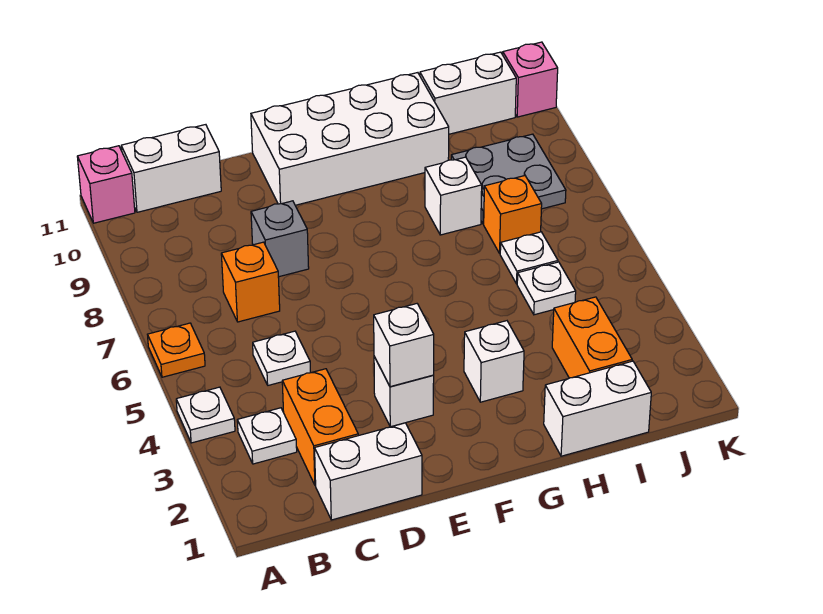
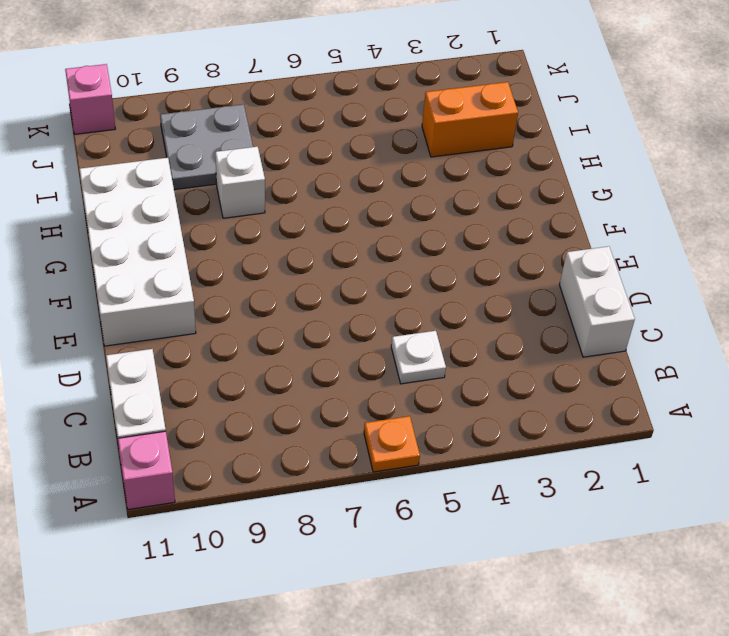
none -> white 1x1 plate [176,387,235,443]
none -> white 1x1 plate [237,408,297,464]
none -> orange 1x2 brick [282,369,358,485]

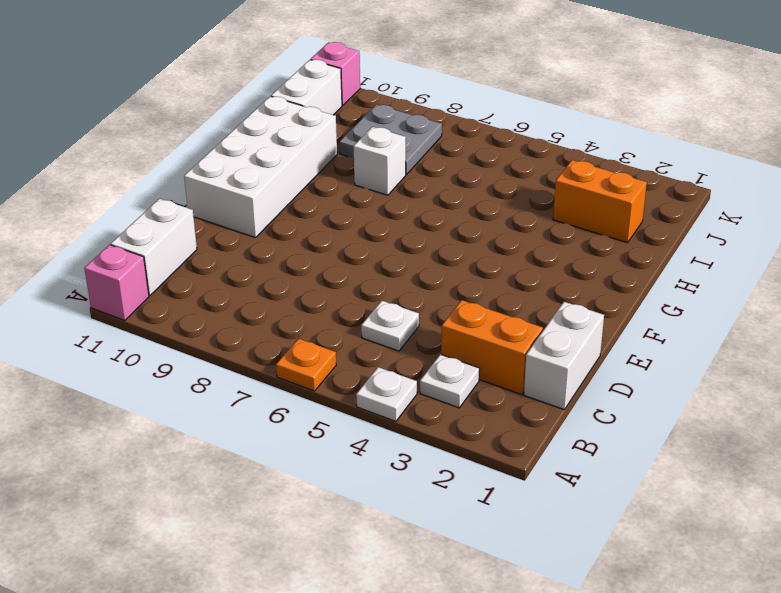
none -> orange 1x1 brick [221,242,280,322]
none -> grey 1x1 brick [251,201,309,277]
none -> white 1x1 brick [374,357,434,427]

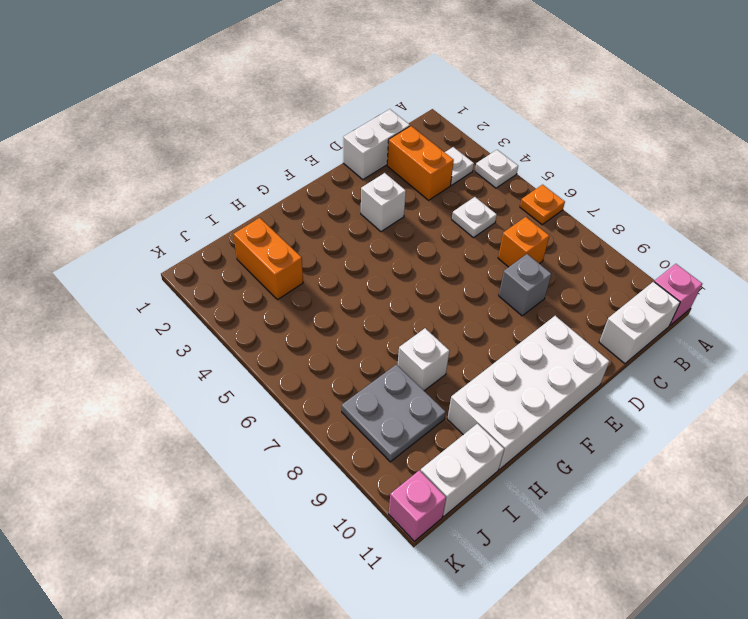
none -> white 1x1 brick [464,321,524,402]
none -> white 1x2 brick [544,361,651,456]
none -> white 1x1 plate [517,262,576,315]

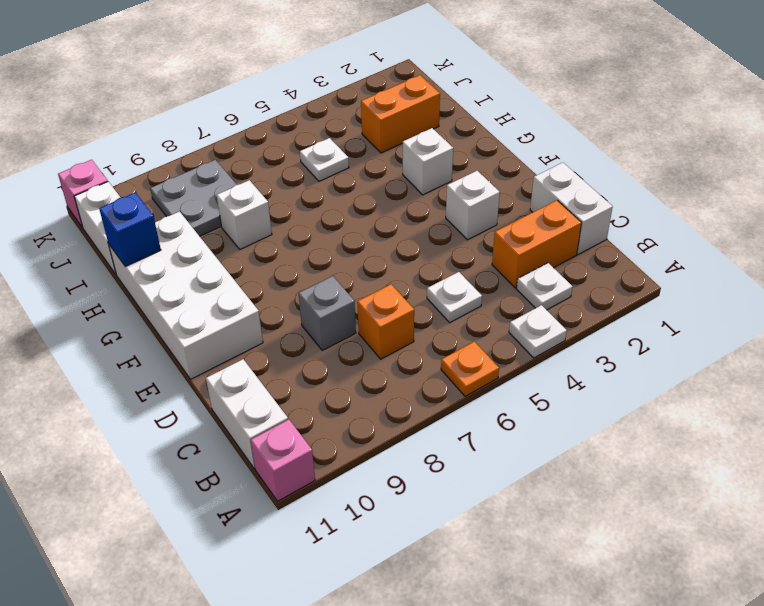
blue 1x1 brick [99,192,161,266] -> none
none -> white 1x2 brick [544,361,651,456]
none -> white 1x1 plate [500,232,558,284]
none -> orange 1x1 brick [484,176,542,253]

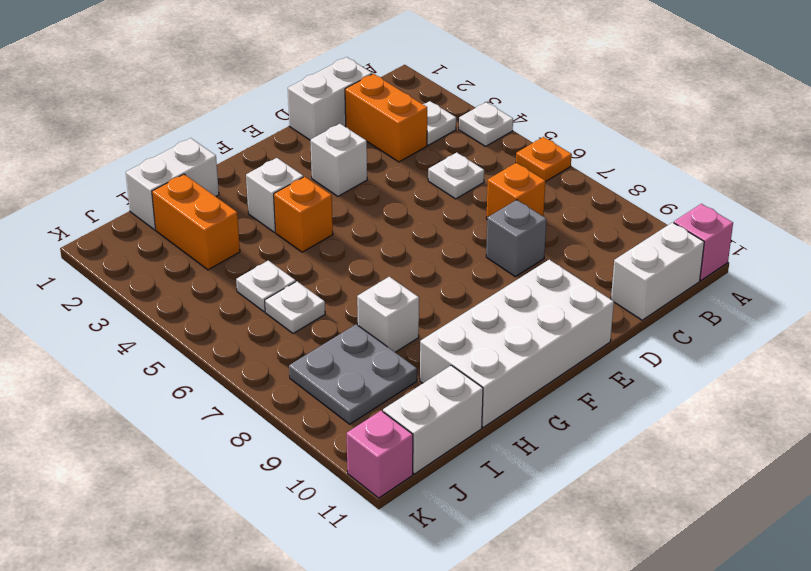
orange 1x1 brick [274,177,333,252] -> orange 1x1 brick moved to [484,176,542,253]
none -> white 1x1 brick [374,304,434,387]

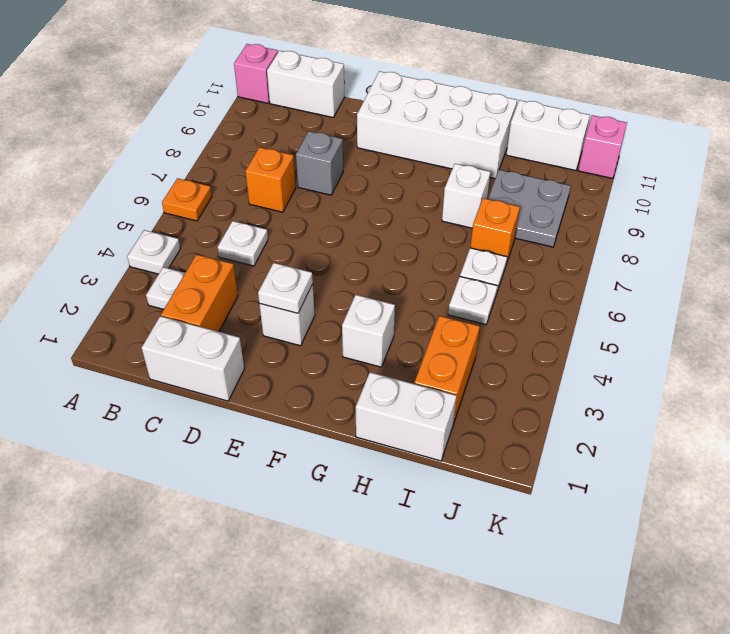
white 1x1 plate [258,263,313,313] -> white 1x1 brick [374,304,434,387]

